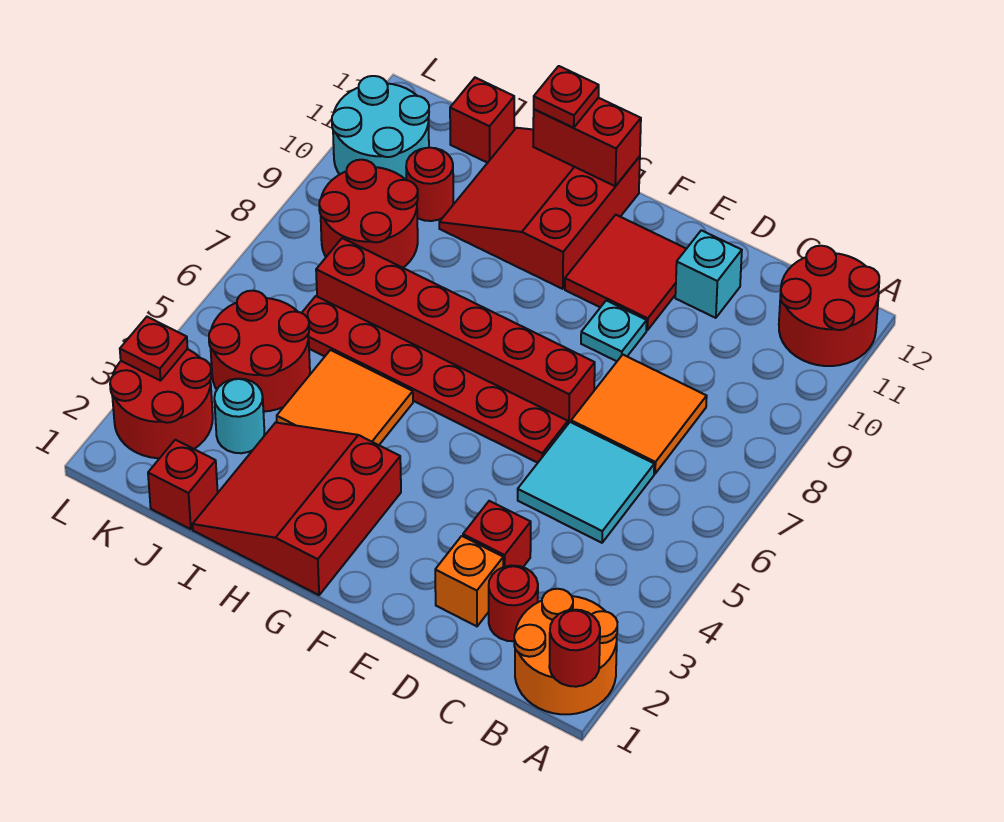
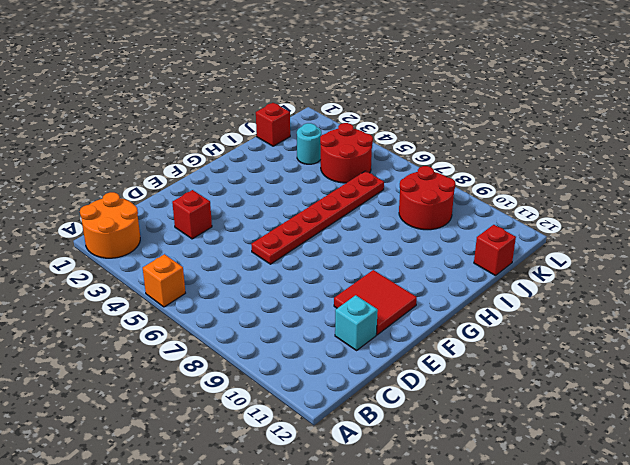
orange 1x1 brick [143,254,185,307] -> orange 1x1 brick moved to [435,536,503,626]
none -> red 2x2 round brick [779,246,879,366]
none -> red 1x1 round brick [489,566,538,641]
none -> cyan 2x2 tile [518,422,654,543]

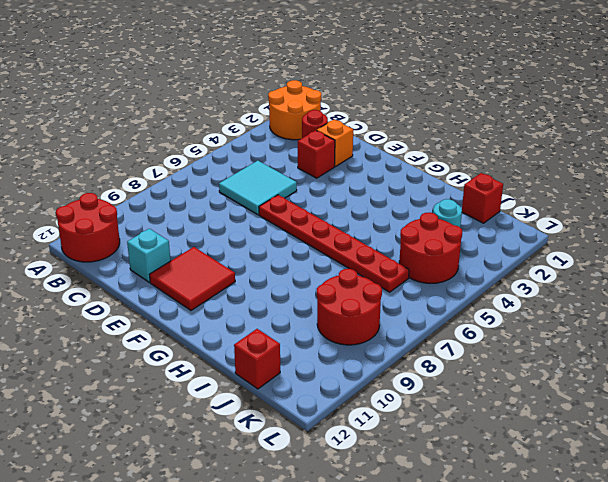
none -> orange 2x2 tile [571,355,707,474]
none -> red 1x6 brick [316,238,595,424]
none -> cyan 1x1 plate [581,301,647,361]

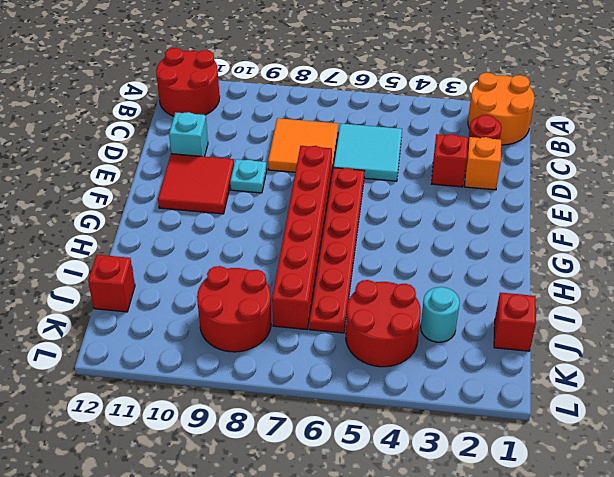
none -> red 3x3 slope [193,422,401,595]
none -> red 3x3 slope [439,128,640,289]
none -> orange 2x2 tile [277,350,413,445]

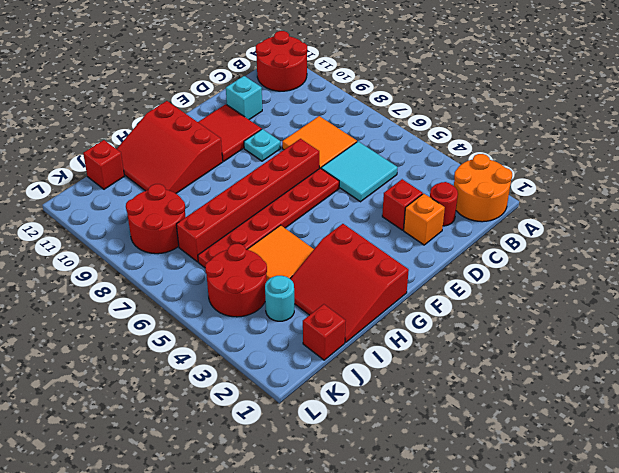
none -> red 1x1 round brick [406,148,453,221]
none -> red 2x2 round brick [110,349,213,458]
none -> cyan 2x2 round brick [332,76,429,180]

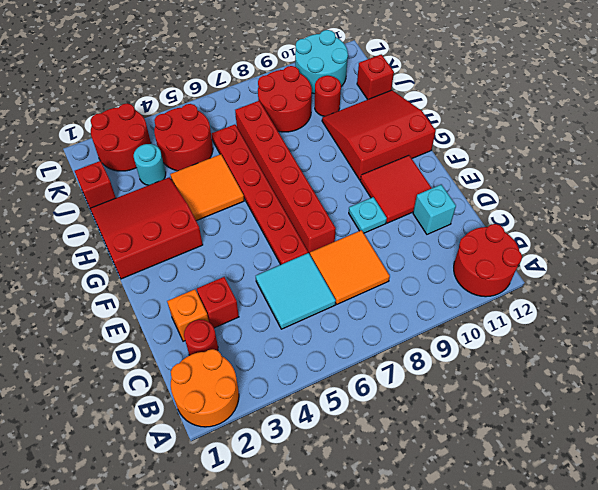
none -> red 1x1 round brick [549,610,600,687]
none -> red 1x2 brick [533,98,641,186]
none -> red 1x1 plate [120,317,188,381]

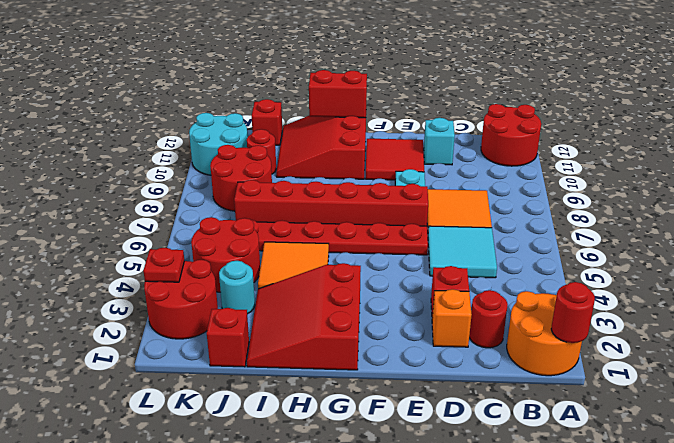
none -> red 1x1 plate [534,66,599,128]

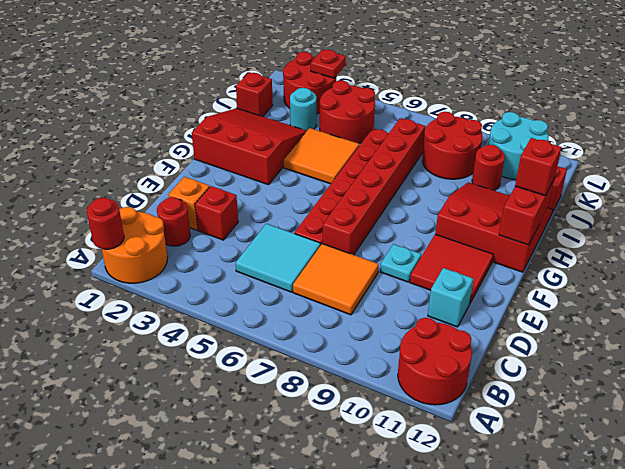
red 1x1 brick [515,138,562,195] -> red 1x1 plate [534,66,599,128]

